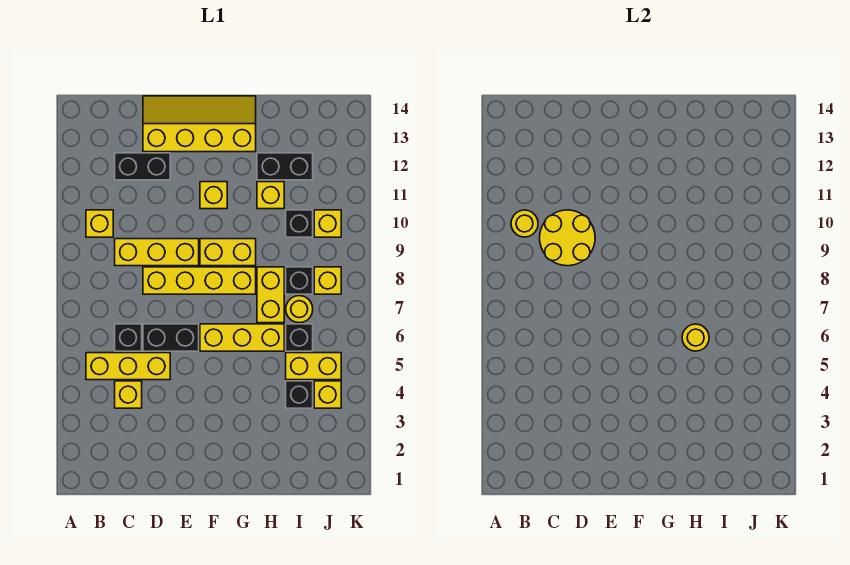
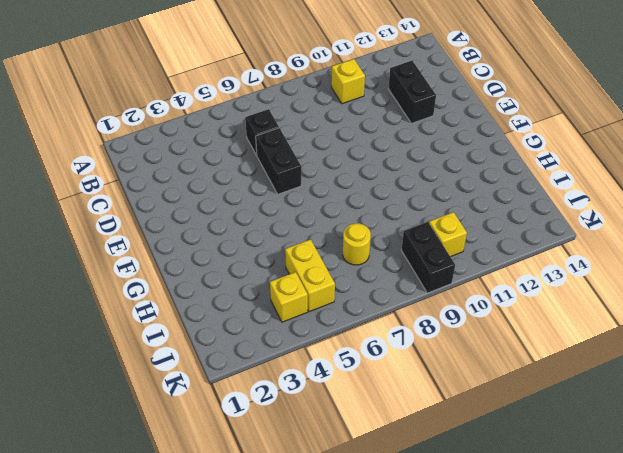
black 1x2 brick [401,222,455,293] -> black 1x2 brick moved to [257,153,313,180]
none -> yellow 1x3 brick [86,353,170,380]
none -> yellow 1x1 brick [115,381,142,408]
none -> yellow 1x3 brick [115,239,199,266]

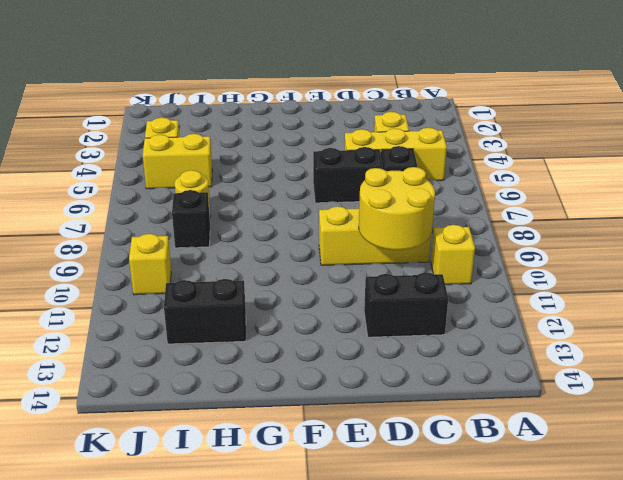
none -> yellow 1x4 brick [143,267,256,294]
none -> yellow 2x4 slope [143,96,256,152]
none -> yellow 1x3 brick [200,324,284,351]

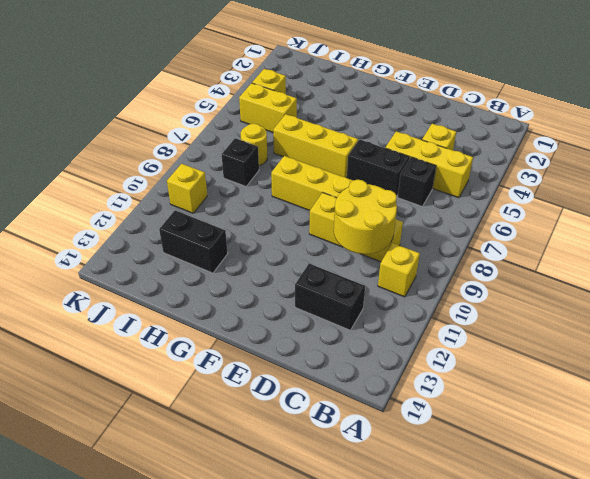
none -> yellow 2x4 slope [143,96,256,152]
none -> yellow 1x2 brick [200,239,256,266]
none -> yellow 1x1 brick [200,182,227,209]

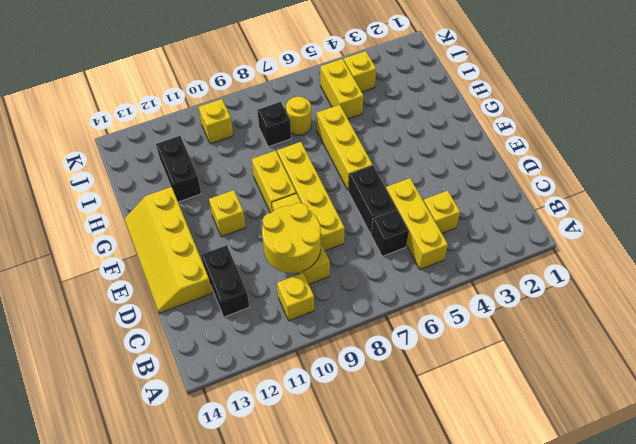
none -> yellow 1x2 brick [257,267,284,323]
none -> yellow 1x1 brick [257,182,284,209]
none -> black 1x1 brick [286,381,313,408]

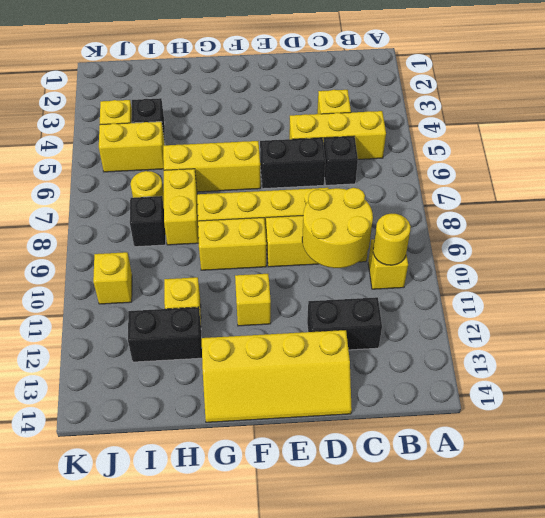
none -> black 1x1 brick [286,324,313,351]
none -> black 1x1 brick [286,210,313,237]
none -> yellow 1x1 brick [314,267,341,294]

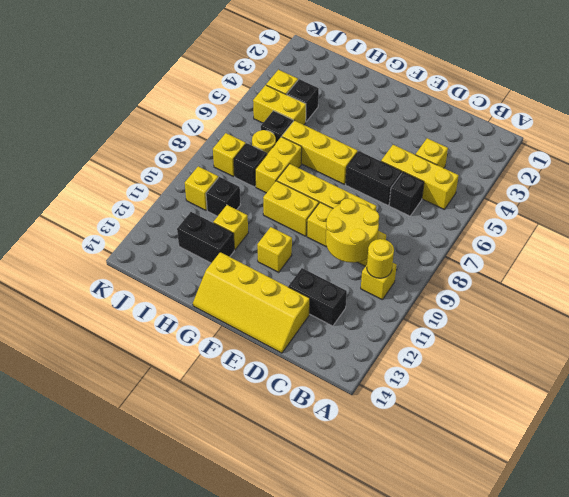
none -> yellow 1x1 round brick [682,324,709,351]

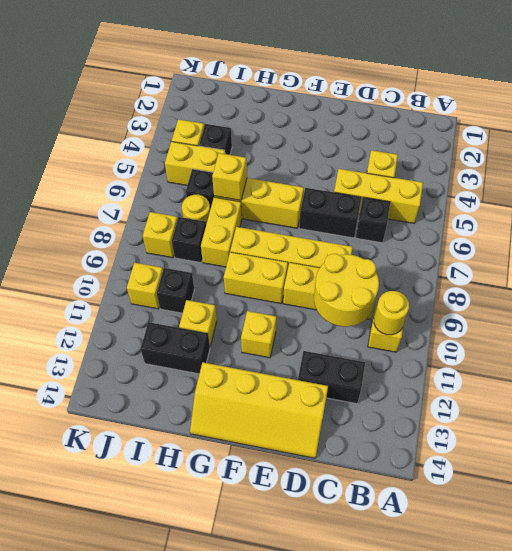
yellow 1x1 brick [212,153,247,200] -> yellow 1x1 round brick [682,324,709,351]

